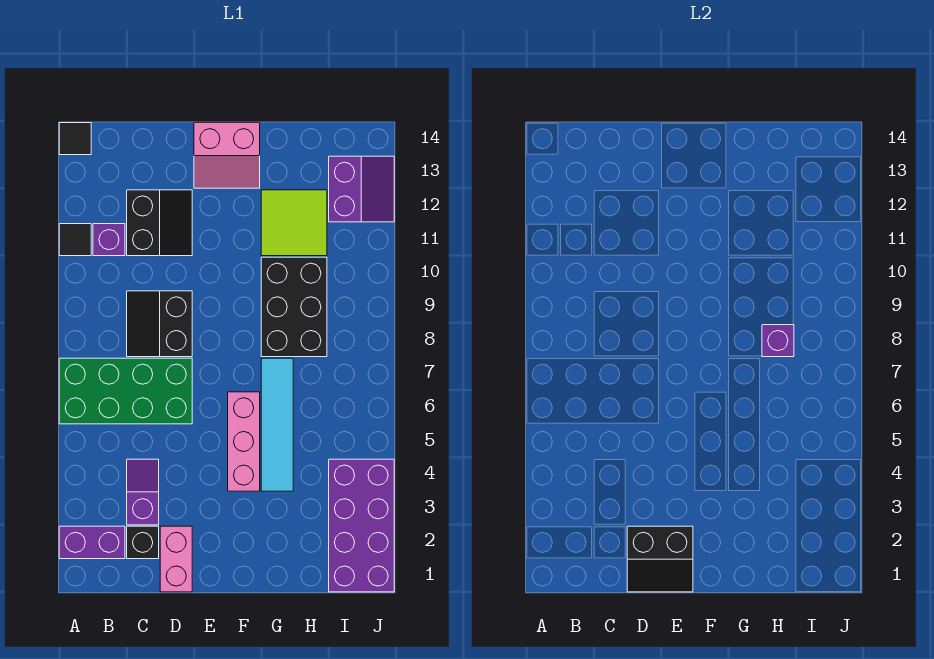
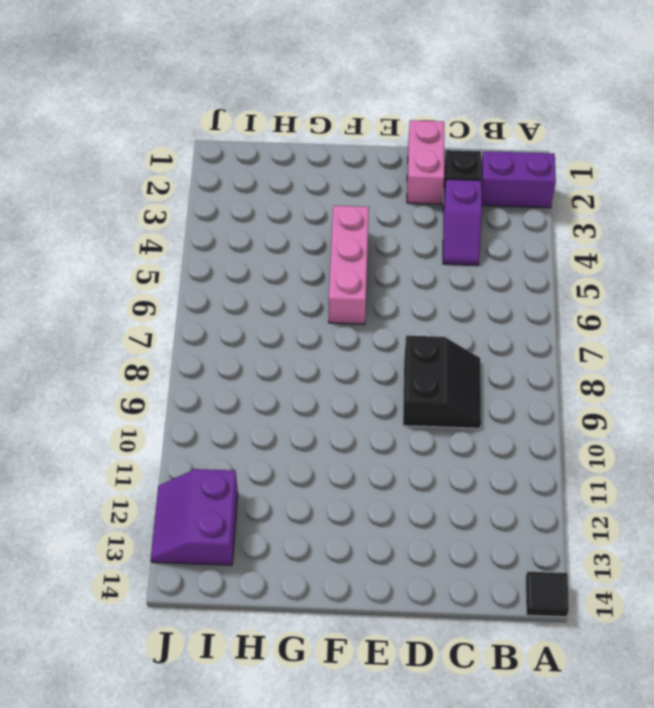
none -> green 2x4 brick [59,358,192,424]
none -> black 1x1 tile [59,224,91,256]
none -> purple 1x1 brick [93,224,125,256]

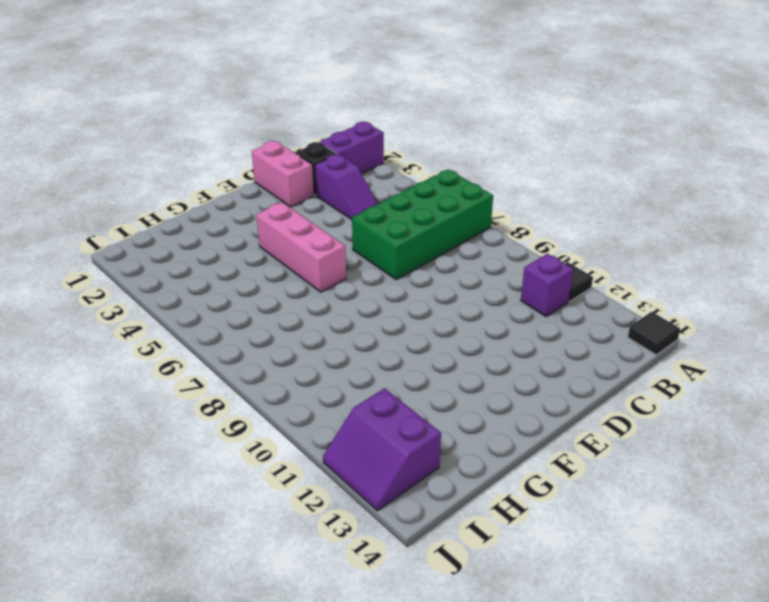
none -> black 2x2 slope [127,291,192,357]
none -> black 2x2 slope [127,190,192,256]
none -> pink 2x2 slope [194,123,260,188]

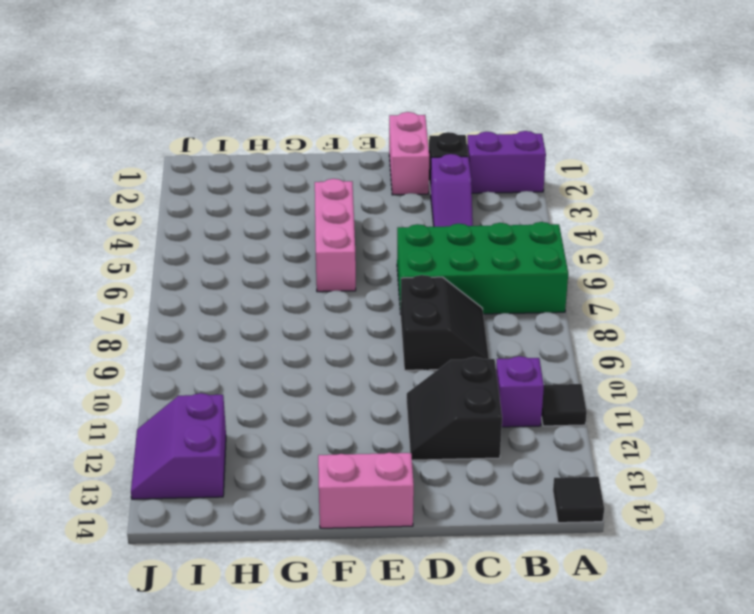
none -> cyan 1x4 tile [261,358,293,491]
none -> black 2x3 brick [261,257,327,357]
none -> lime 2x2 tile [261,190,327,256]

